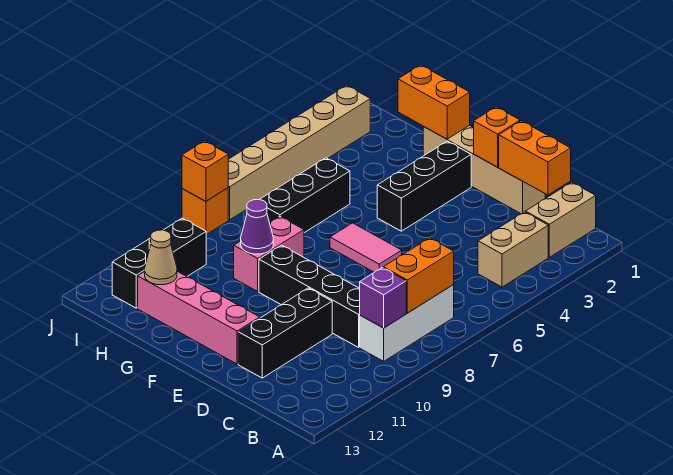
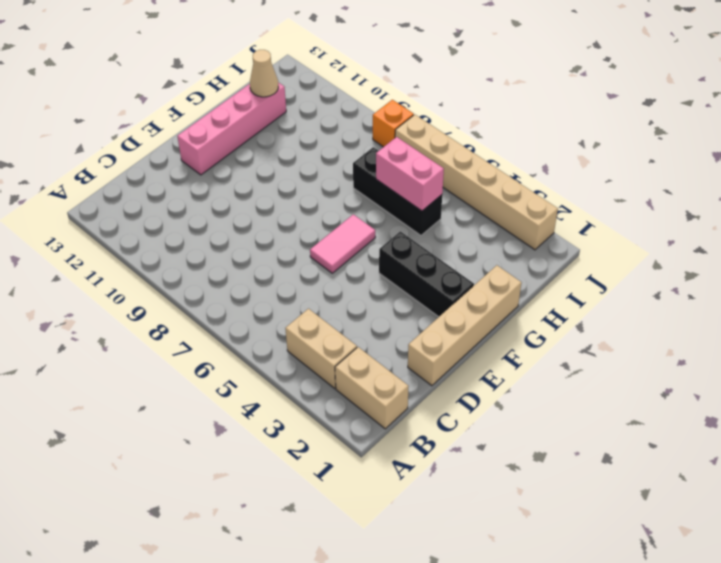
pink 1x2 brick [376,137,444,211] -> pink 1x2 brick moved to [234,217,304,291]
none -> white 1x3 brick [360,285,454,361]
none -> black 1x4 brick [259,245,360,347]
none -> black 1x3 brick [238,288,332,378]

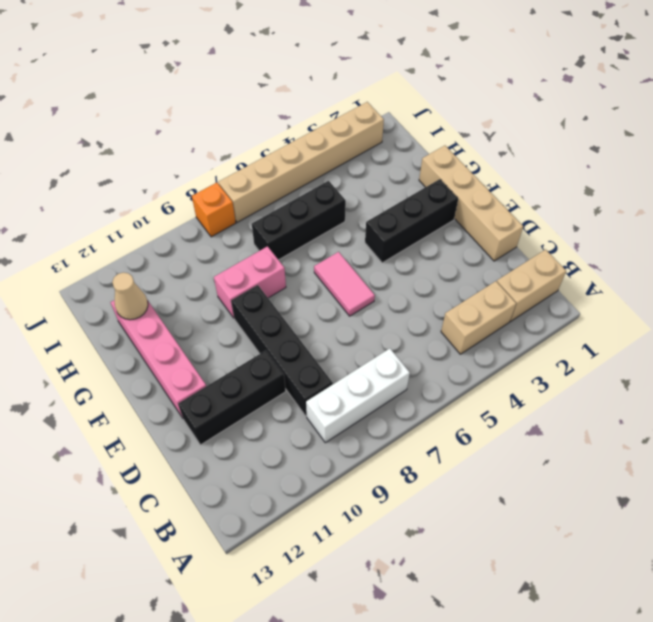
none -> black 1x3 brick [112,218,206,308]
none -> orange 1x2 brick [383,238,454,313]
none -> purple 1x1 brick [360,268,406,328]

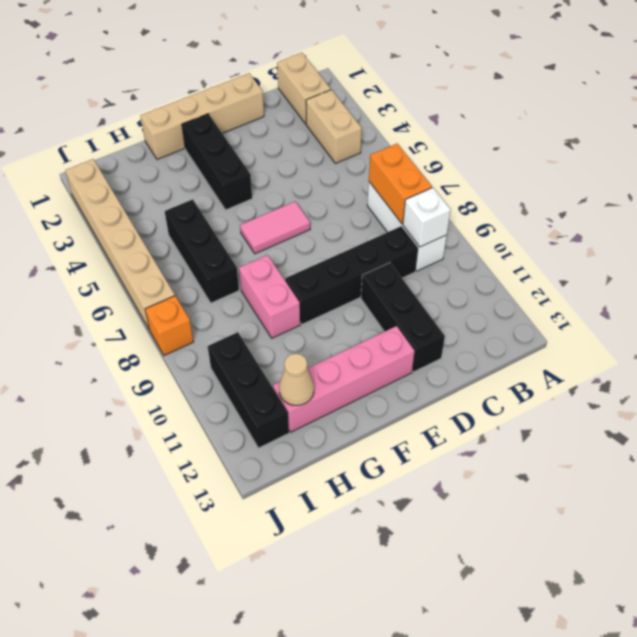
white 1x1 brick [403,188,451,247] -> purple 1x1 brick [360,268,406,328]
none -> orange 1x2 brick [499,121,571,195]
none -> orange 1x1 brick [474,107,520,167]
none -> orange 1x2 brick [398,65,470,139]

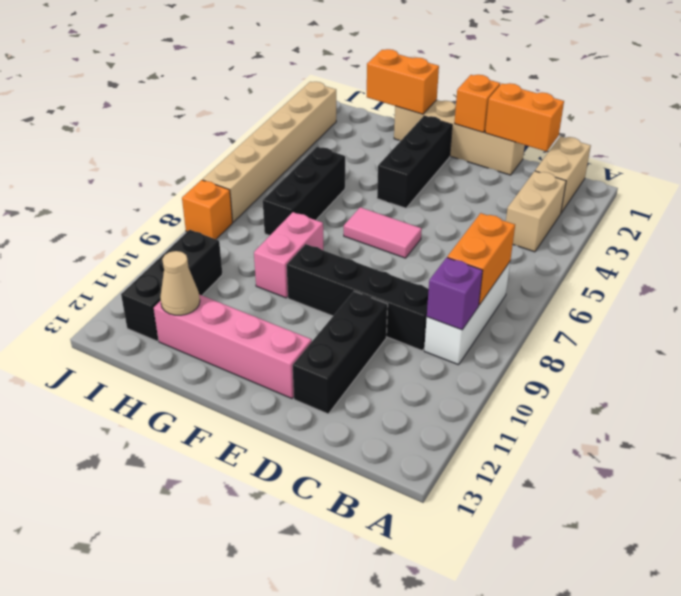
none -> purple 1x1 cone [241,200,273,254]
none -> orange 1x1 brick [182,141,228,201]

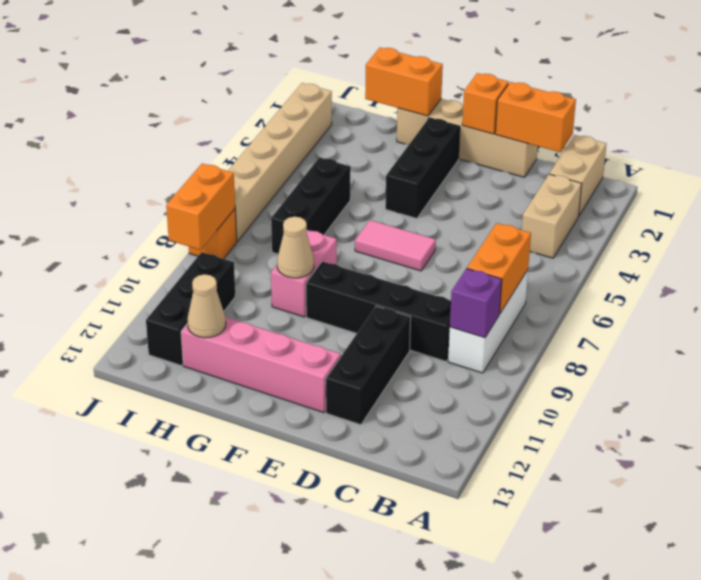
tan 1x1 cone [277,217,314,278] -> purple 1x1 cone [241,200,273,254]
orange 1x2 brick [166,164,235,250] -> orange 1x1 brick [182,141,228,201]

